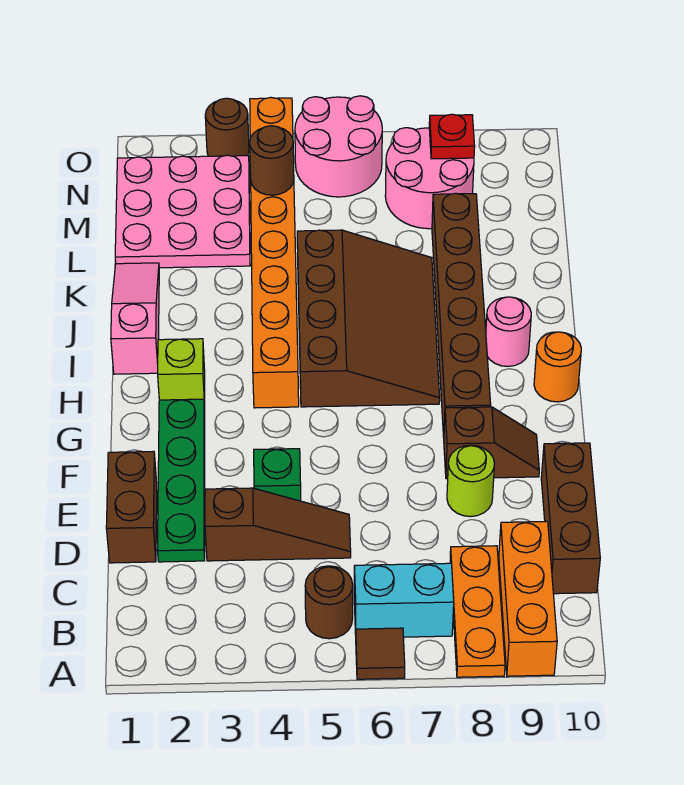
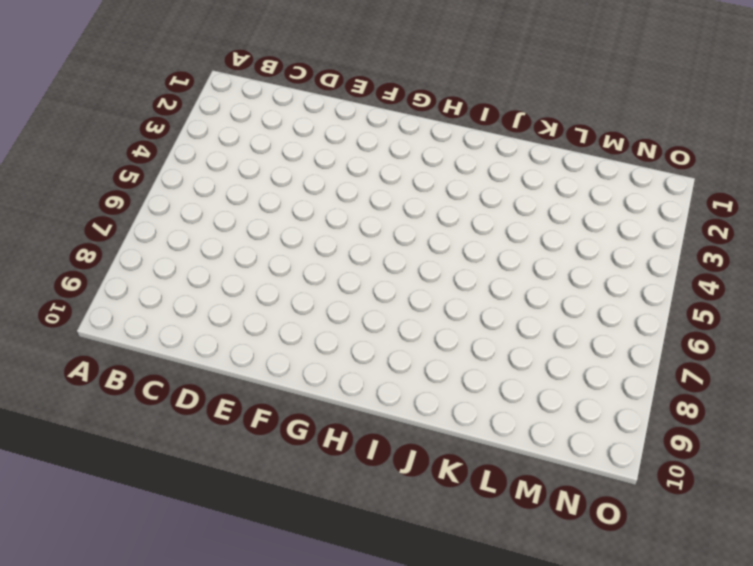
none -> brown 1x1 tile [356,628,405,679]
none -> orange 1x3 plate [450,546,505,677]
none -> orange 1x3 brick [499,521,557,676]

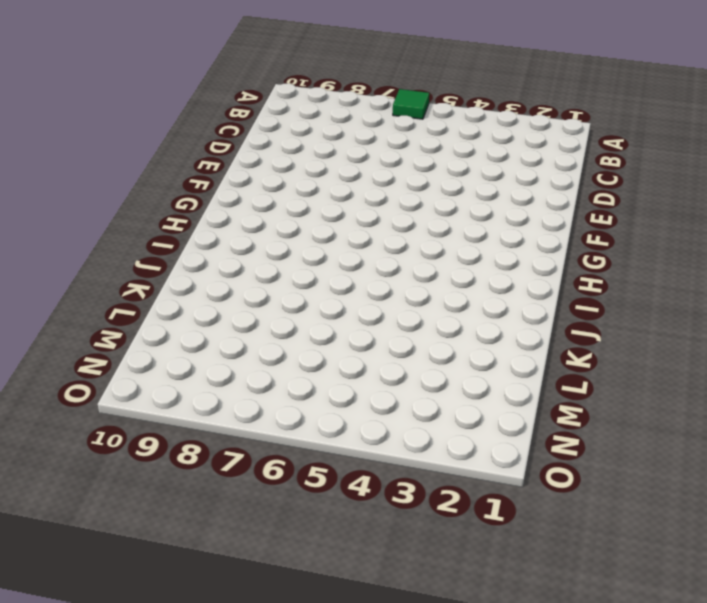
green 1x1 tile [393,89,429,119] -> brown 1x1 tile [356,628,405,679]
none -> orange 1x3 plate [450,546,505,677]
none -> orange 1x3 brick [499,521,557,676]
none -> brown 1x1 round brick [305,566,353,639]

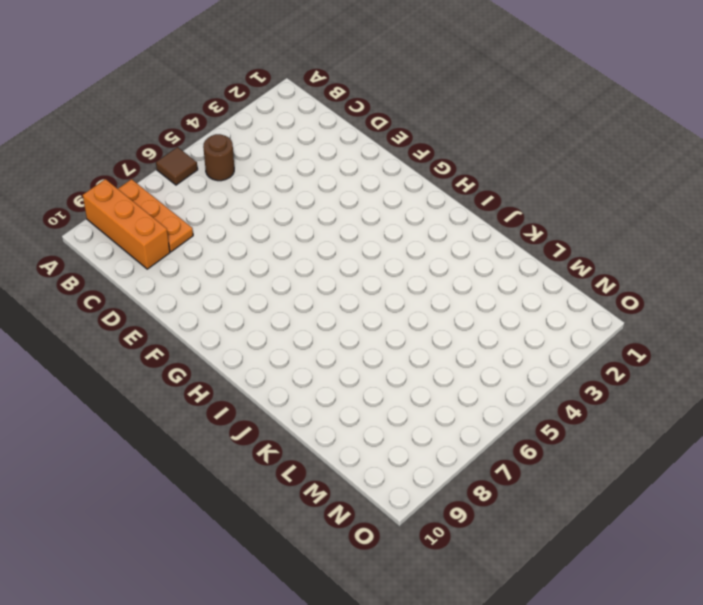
none -> cyan 1x2 brick [354,563,454,637]
none -> brown 1x3 brick [541,443,600,594]
none -> brown 1x2 brick [106,451,157,563]

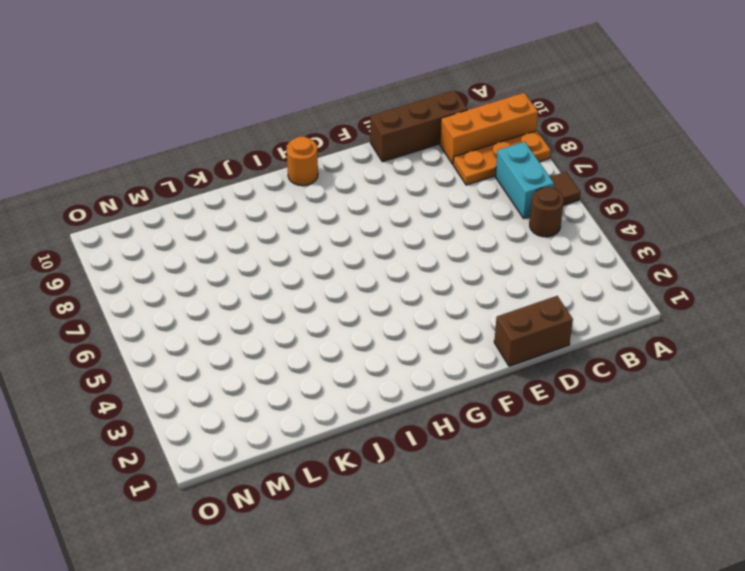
none -> green 1x4 plate [157,399,205,562]
none -> brown 1x3 slope [205,488,351,561]
none -> green 1x1 brick [254,449,301,501]

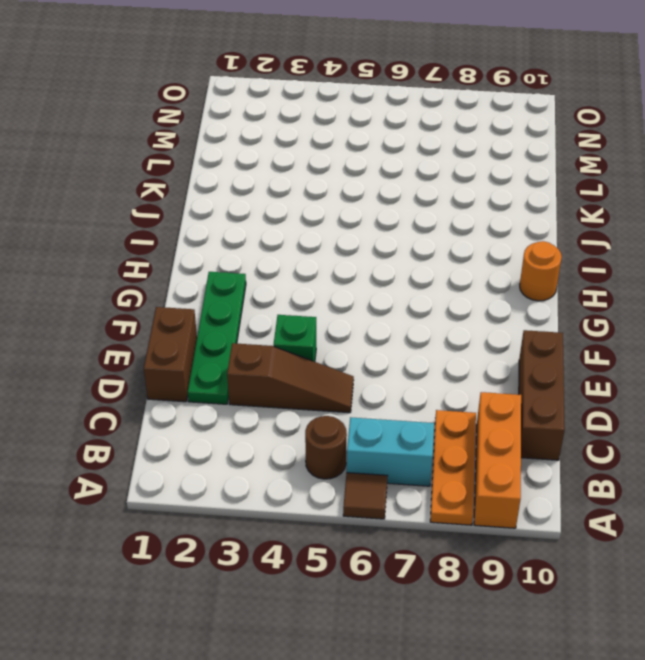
none -> lime 1x1 round brick [447,445,494,517]
none -> brown 1x2 slope [444,407,539,479]
none -> brown 1x6 brick [432,193,491,437]

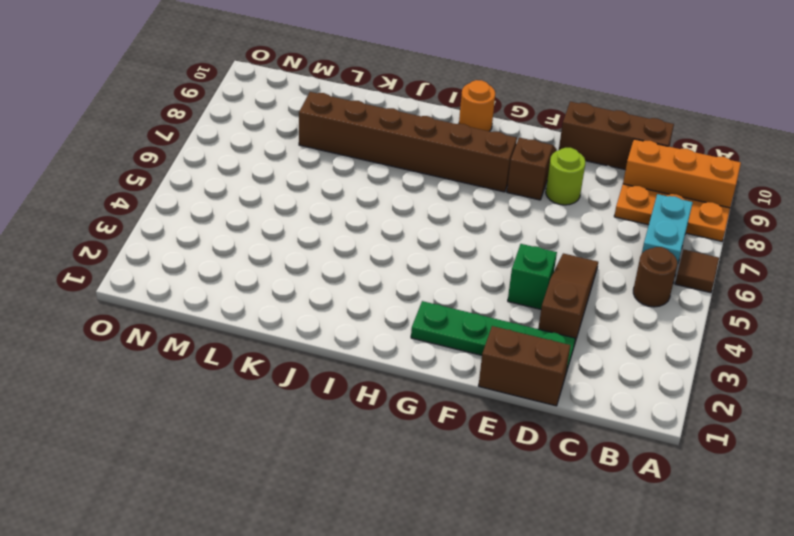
none -> lime 1x1 brick [158,339,205,406]
none -> orange 1x8 brick [250,97,299,408]
none -> brown 3x4 slope [297,230,440,407]

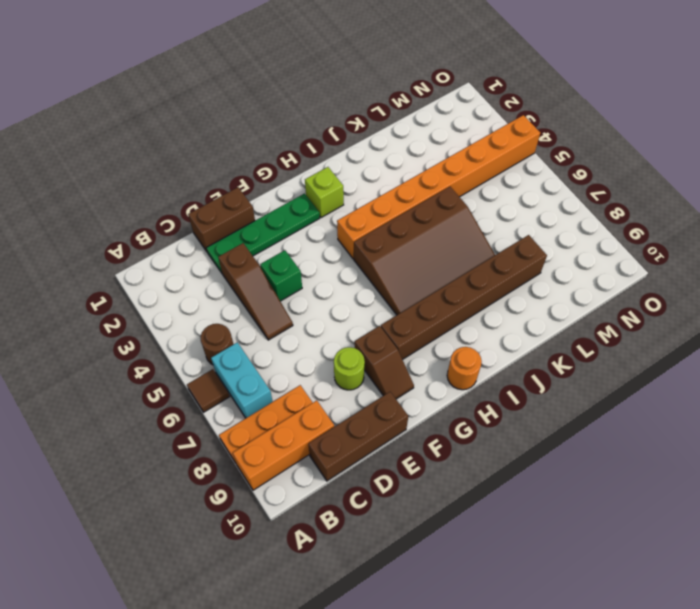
none -> pink 1x3 slope [111,263,159,374]
none -> pink 1x1 round brick [486,297,531,366]
none -> pink 3x3 plate [115,155,250,268]

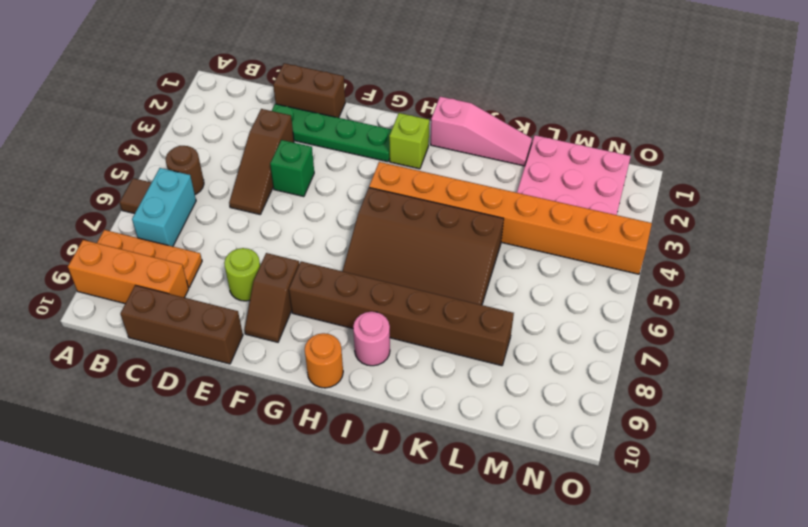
none -> pink 2x2 round brick [385,128,474,229]
none -> pink 2x2 round brick [295,96,382,197]
none -> brown 1x1 round brick [205,98,249,156]

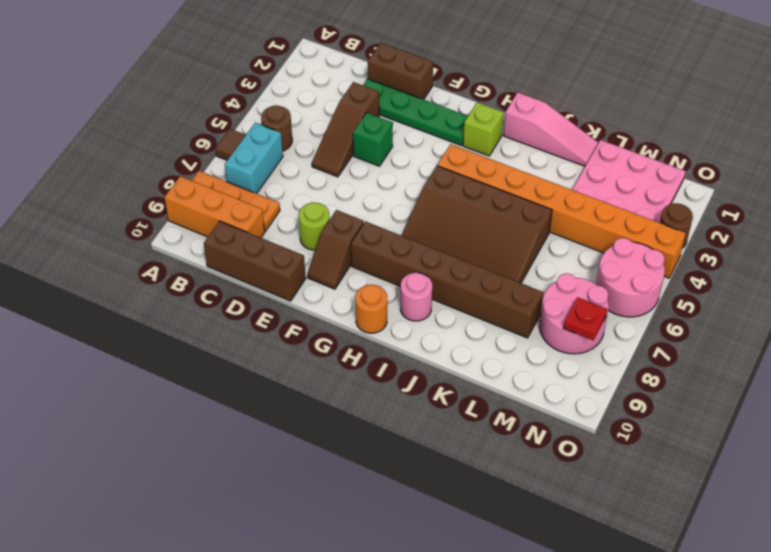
none -> brown 1x1 round brick [250,126,294,195]

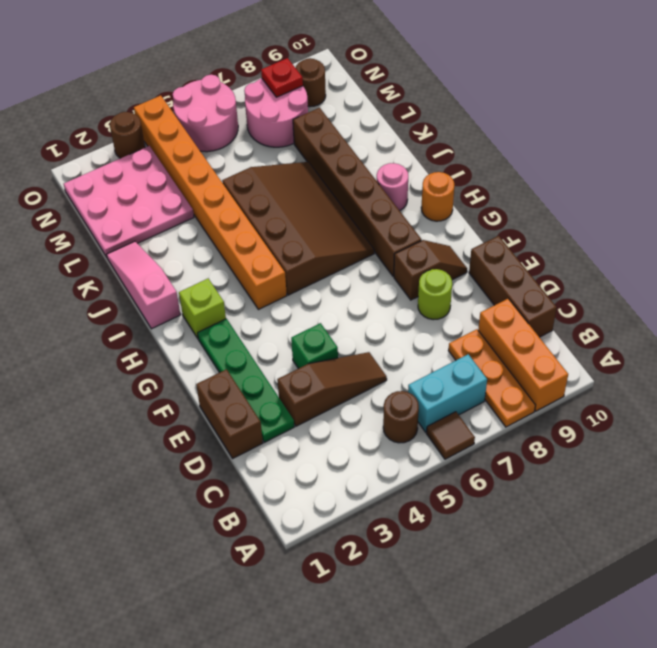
brown 1x1 round brick [296,58,326,107] -> brown 1x1 round brick moved to [250,126,294,195]

